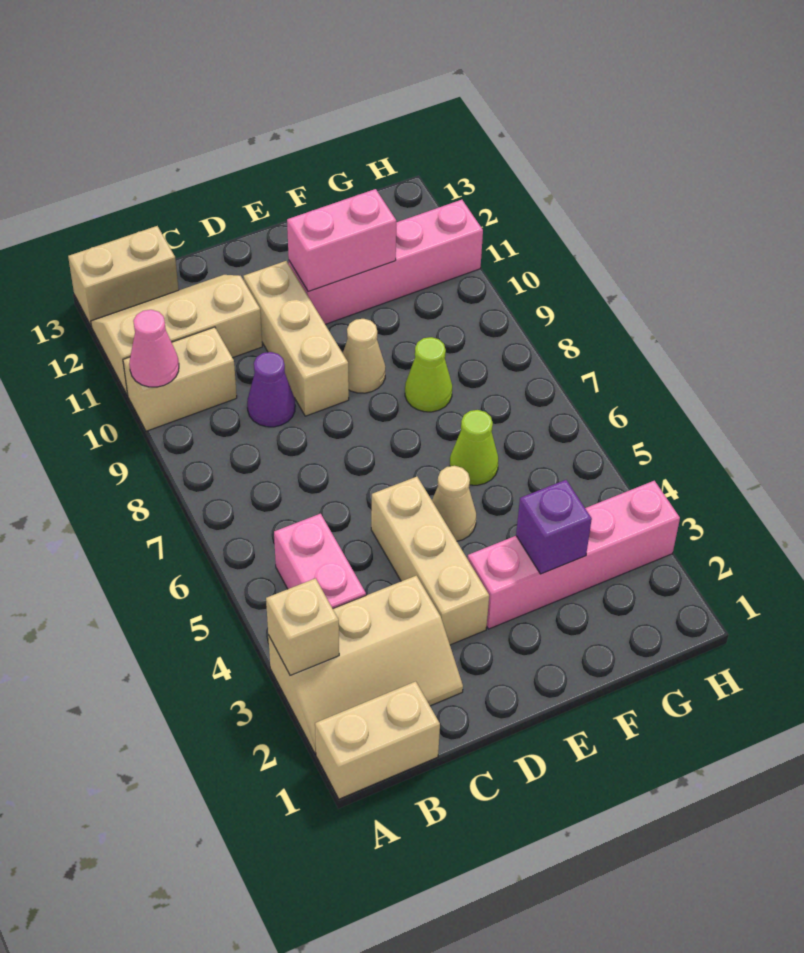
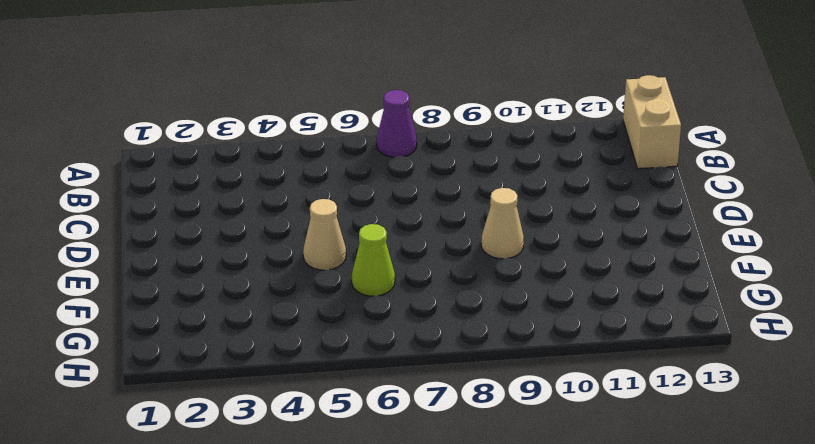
purple 1x1 cone [377,90,417,157] -> purple 1x1 cone moved to [247,352,295,427]
none -> tan 1x2 brick [315,681,440,799]
none -> tan 2x3 slope [268,576,463,754]
none -> tan 1x2 brick [123,327,237,431]

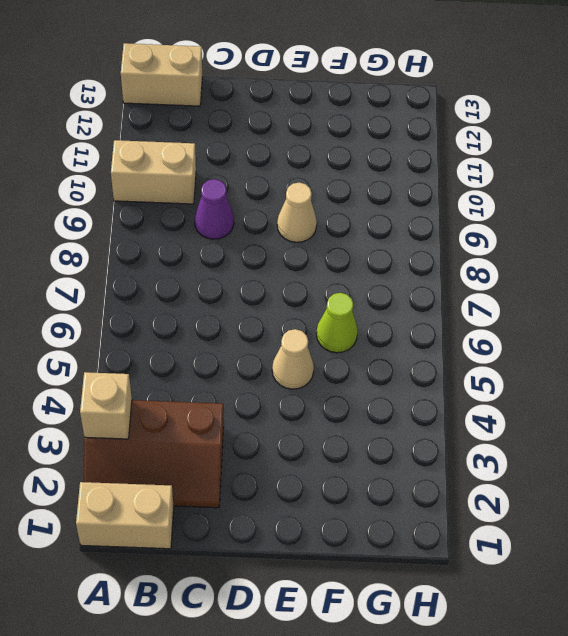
brown 2x3 slope [84,400,224,508] -> tan 2x3 slope [268,576,463,754]
none -> tan 2x3 slope [91,275,262,395]
none -> pink 1x2 brick [274,514,366,608]
none -> tan 1x3 brick [371,477,489,645]

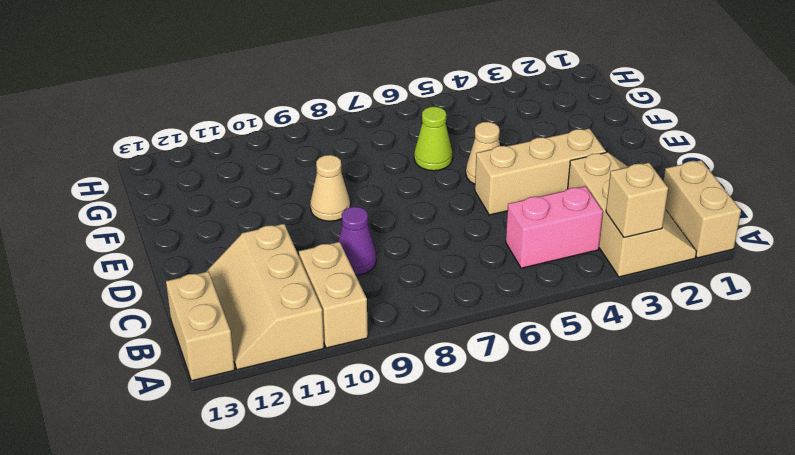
none -> tan 1x3 brick [243,261,349,416]
none -> pink 1x4 brick [468,481,680,629]
none -> pink 1x4 brick [289,200,483,324]

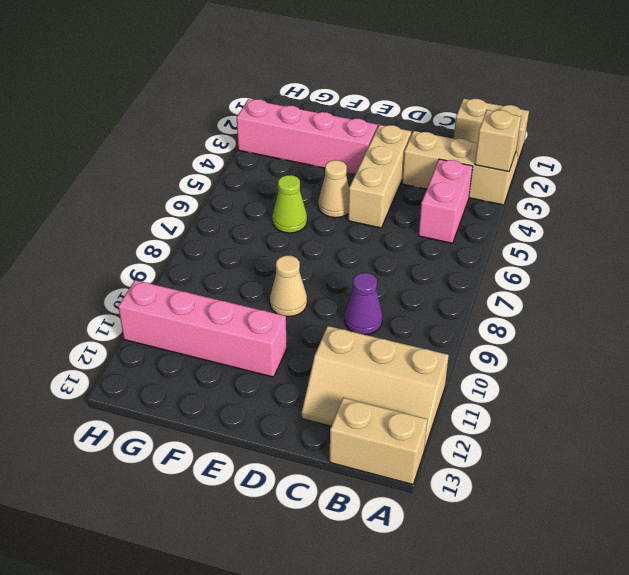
none -> tan 1x2 brick [123,327,237,431]
none -> tan 1x3 brick [243,261,349,416]
none -> lime 1x1 cone [405,337,452,412]

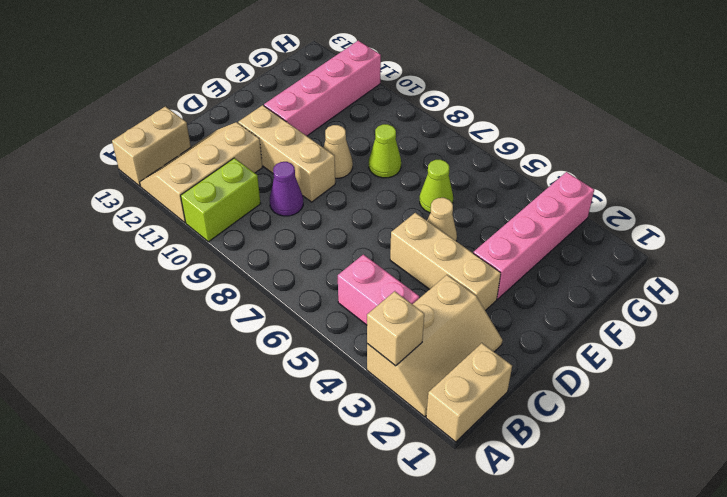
lime 1x2 brick [181,158,261,242] -> tan 1x2 brick [123,327,237,431]
none -> pink 1x1 cone [129,310,179,387]
none -> pink 1x2 brick [287,189,396,291]
none -> purple 1x1 brick [516,480,592,574]

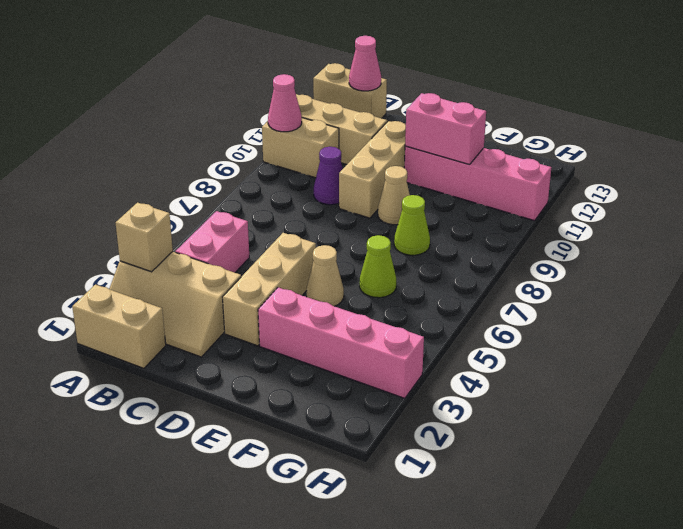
pink 1x1 cone [349,36,381,91] -> none
none -> purple 1x1 brick [516,480,592,574]

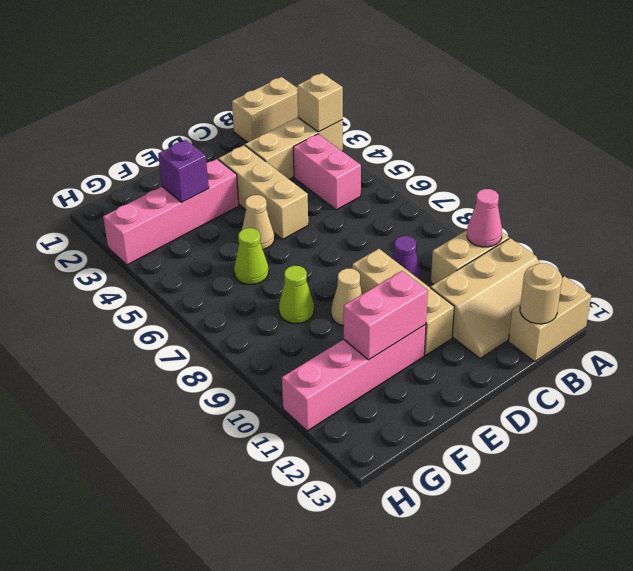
tan 1x1 round brick [520,263,562,324] -> none

